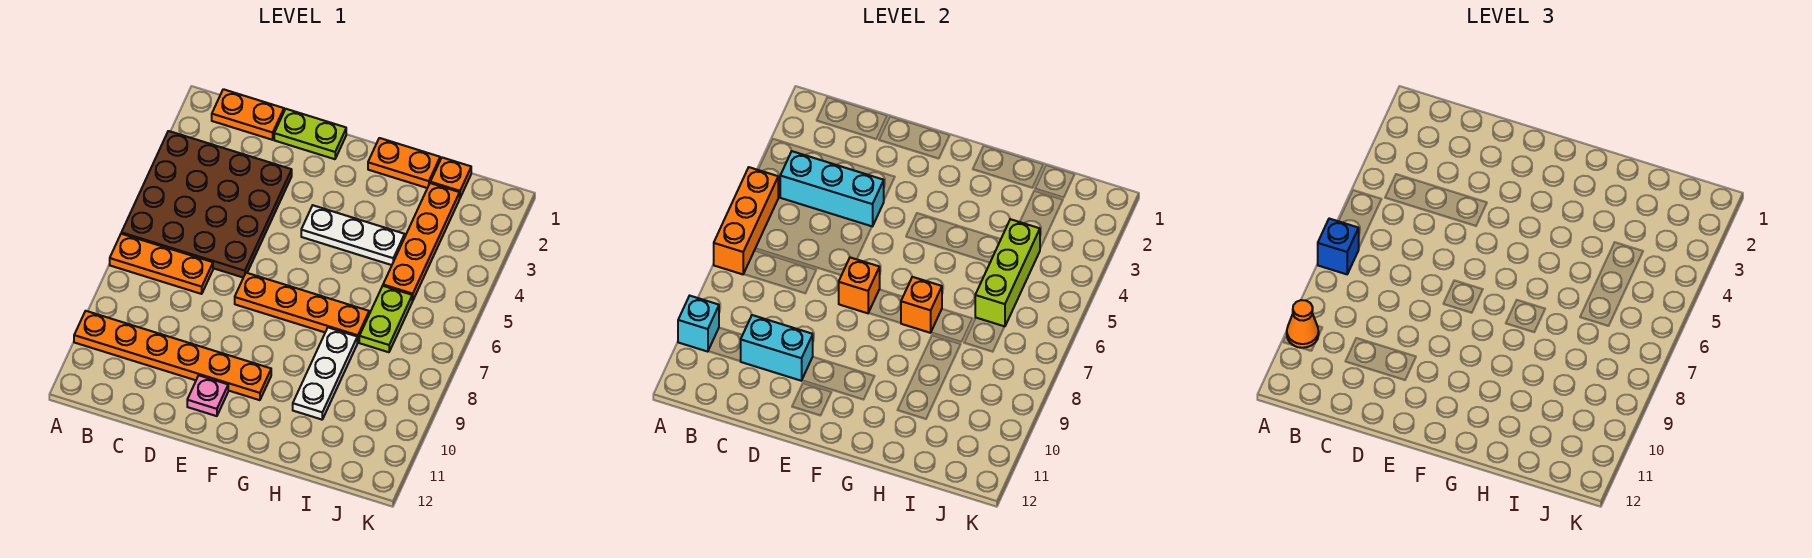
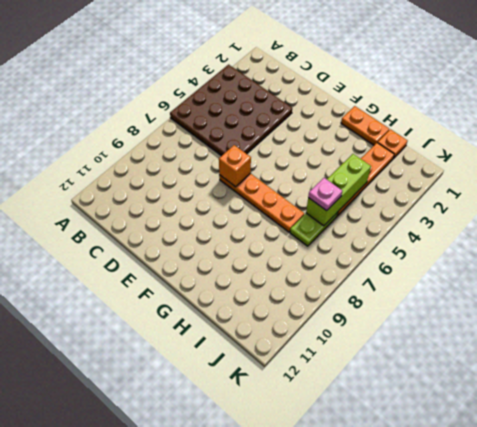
pink 1x1 plate [308,178,342,211] -> pink 1x1 plate moved to [187,376,228,416]
none -> orange 1x3 plate [110,234,213,294]
none -> orange 1x6 plate [74,311,271,400]
none -> orange 1x2 plate [212,89,284,140]

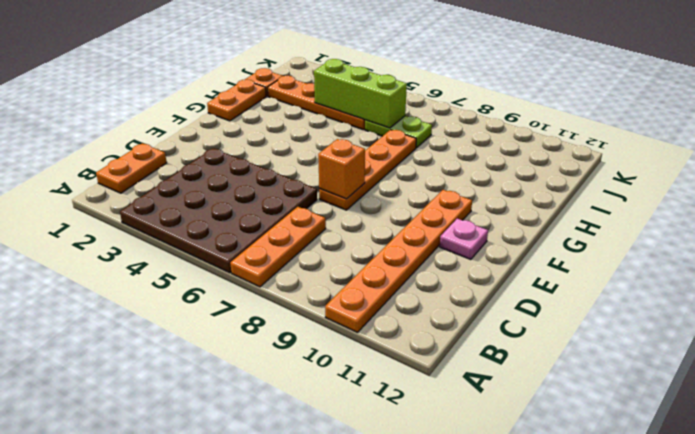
none -> lime 1x2 plate [274,109,346,159]
none -> white 1x3 plate [301,205,405,265]
none -> white 1x3 plate [293,328,357,420]

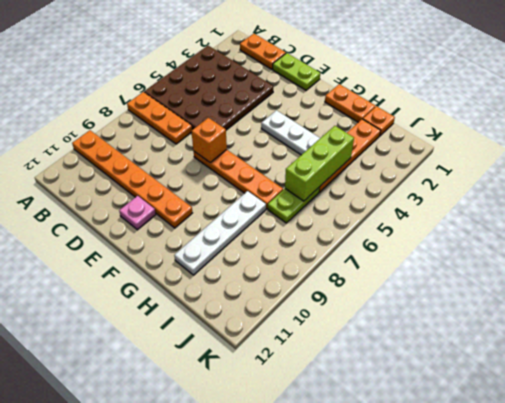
white 1x4 plate [174,191,266,275] -> white 1x3 plate [293,328,357,420]
none -> orange 1x3 brick [714,167,778,274]
none -> cyan 1x1 brick [678,296,719,352]
none -> cyan 1x3 brick [780,151,884,226]

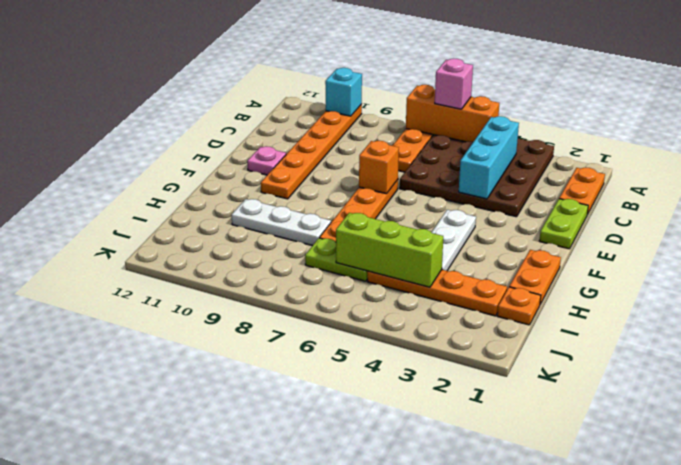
pink 1x1 brick [435,59,473,109] -> none
none -> cyan 1x2 brick [741,315,813,381]
none -> orange 1x1 brick [901,277,942,333]
none -> blue 1x1 brick [1318,219,1359,274]

